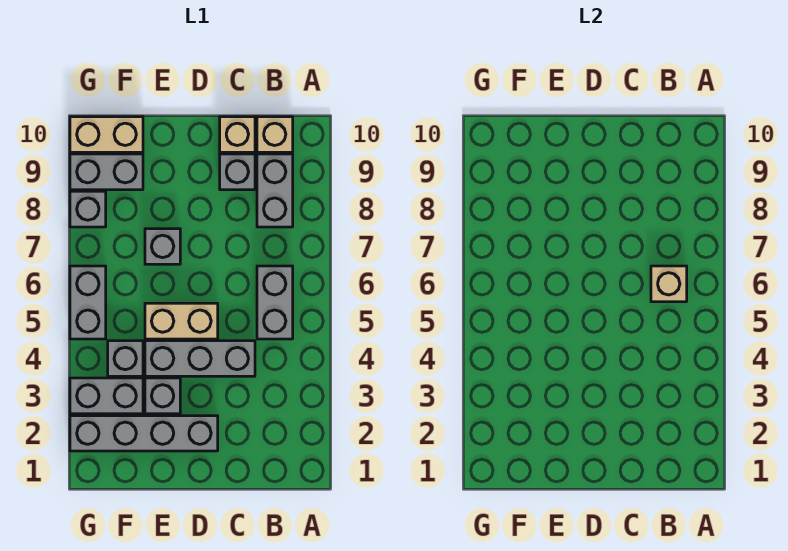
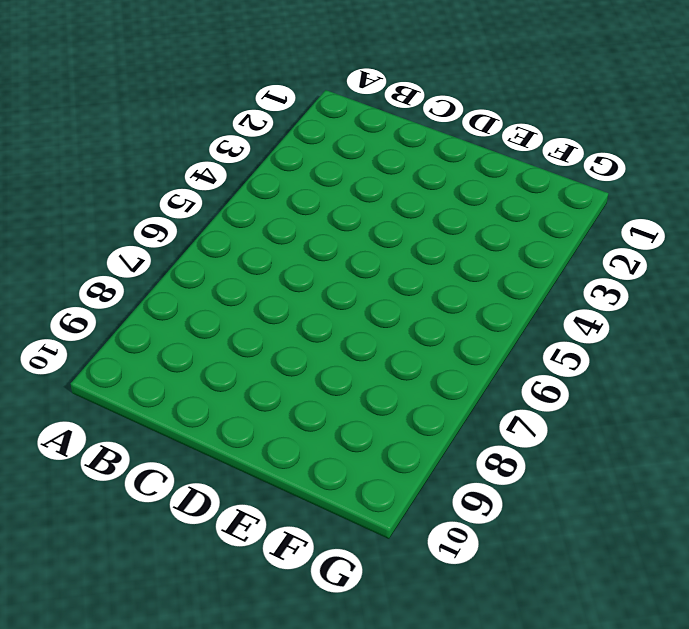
none -> grey 1x2 brick [257,266,293,339]
none -> grey 1x2 brick [257,154,293,227]
none -> tan 1x1 brick [257,117,293,152]

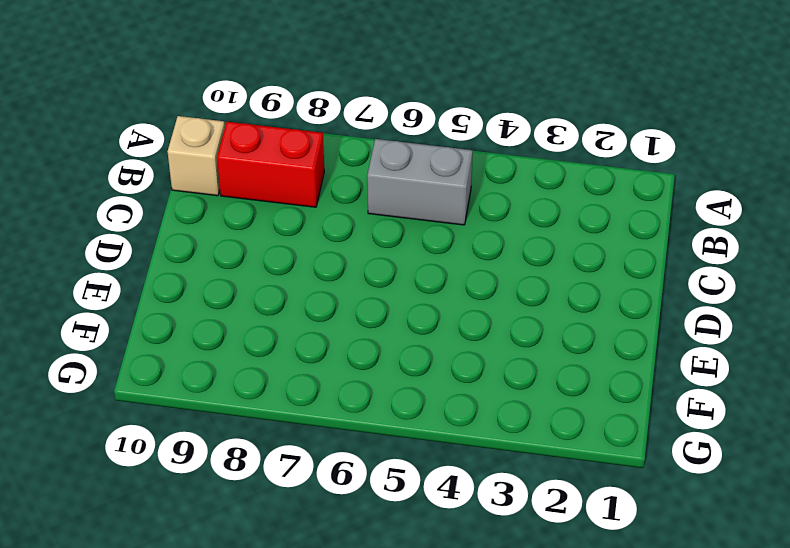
red 1x2 brick [217,122,324,207] -> grey 1x2 brick [257,154,293,227]
none -> grey 1x3 brick [145,341,255,376]
none -> grey 1x1 brick [220,154,255,190]
none -> tan 1x1 brick [220,117,255,152]

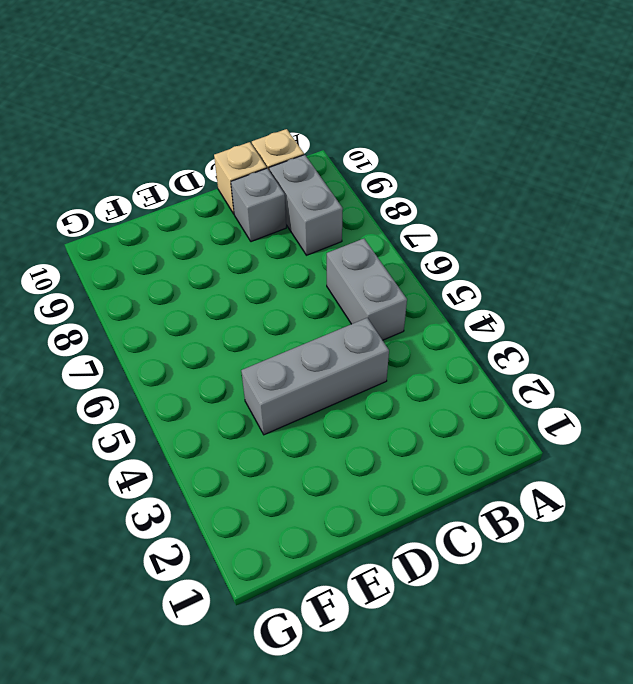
none -> grey 1x4 brick [70,416,218,451]
none -> tan 1x2 brick [145,303,218,339]
none -> grey 1x1 brick [145,378,180,414]

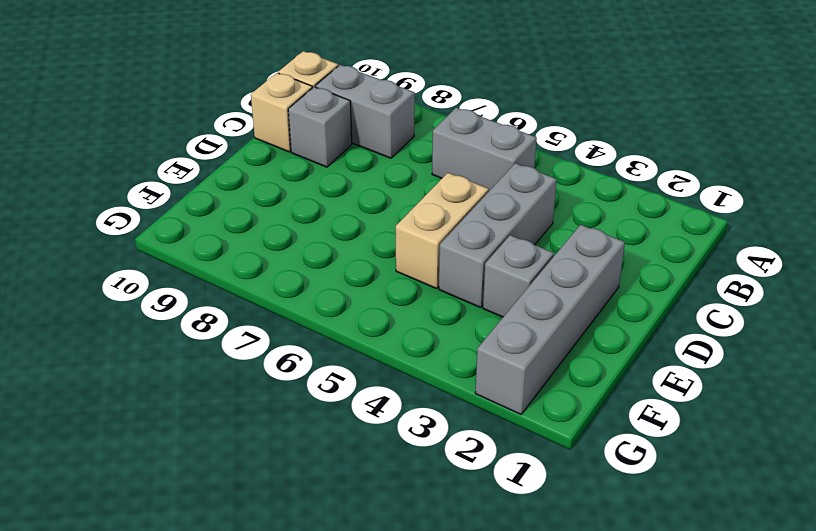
none -> grey 1x1 brick [145,229,180,264]
none -> grey 1x2 brick [70,378,143,414]
none -> grey 1x1 brick [108,341,143,376]

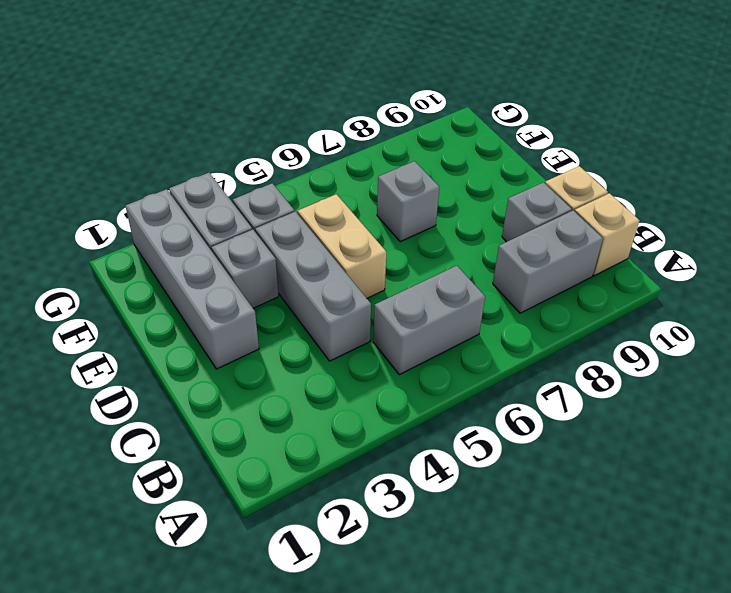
none -> grey 1x2 brick [70,154,143,190]
none -> tan 1x2 brick [70,117,143,152]
none -> grey 1x2 brick [70,266,106,339]

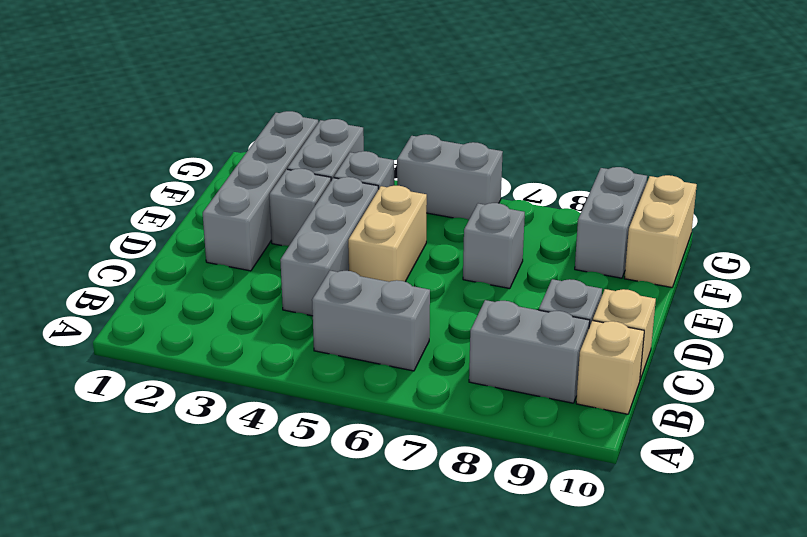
none -> grey 1x1 brick [70,191,106,227]
none -> tan 1x1 brick [651,266,687,302]

